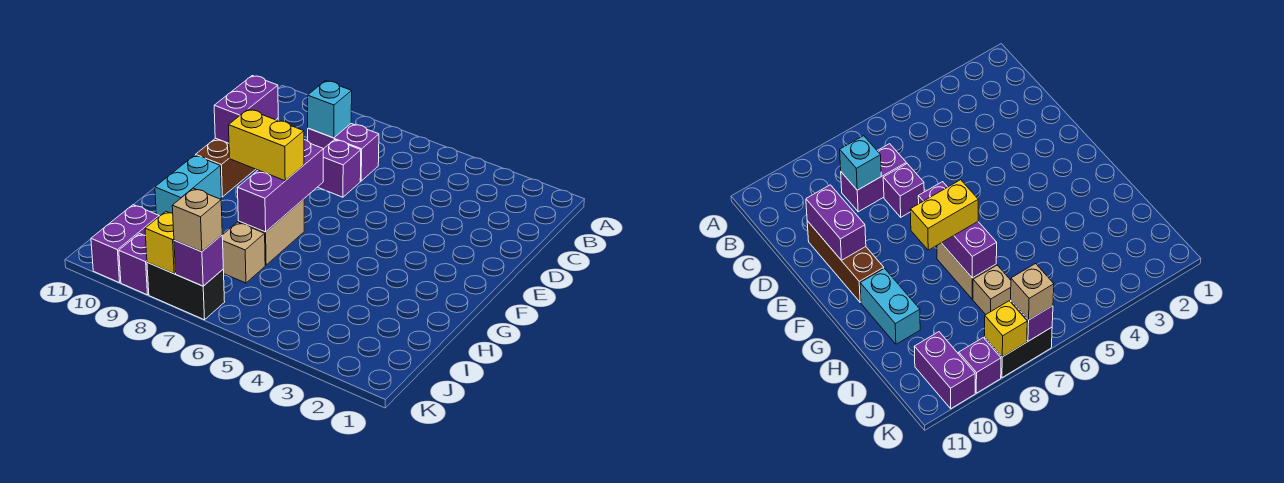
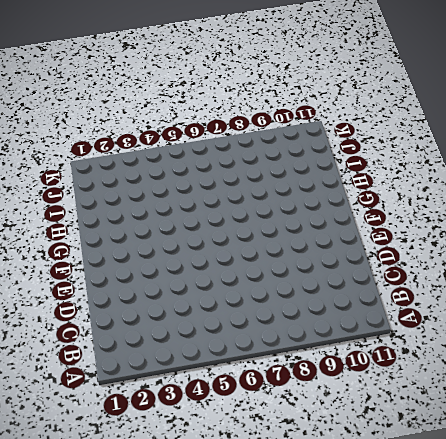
none -> purple 1x2 brick [308,124,379,181]
none -> purple 1x1 brick [318,140,361,197]
none -> brown 1x3 brick [196,119,278,197]

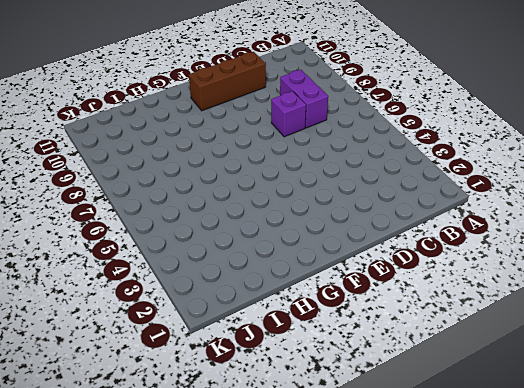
none -> tan 1x2 brick [238,199,304,265]
none -> cyan 1x2 brick [155,155,222,216]
none -> tan 1x1 brick [222,222,265,283]

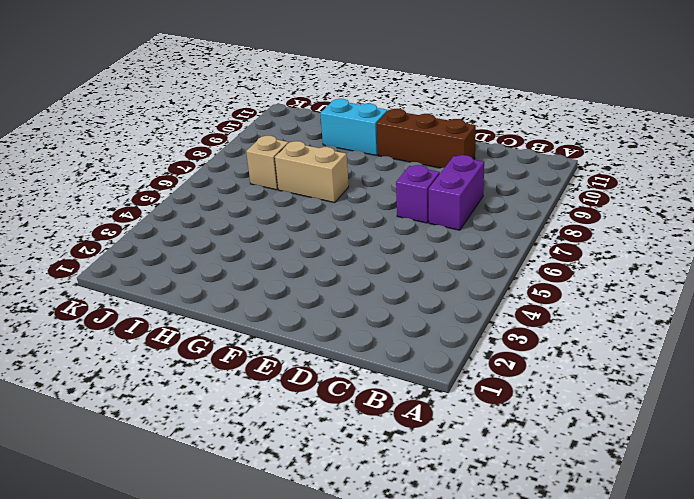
none -> purple 1x2 brick [91,205,159,283]
none -> black 1x2 brick [147,262,225,320]
none -> purple 1x1 brick [119,234,149,295]

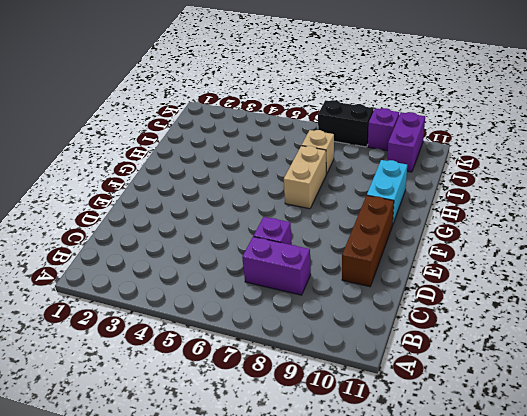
none -> cyan 1x1 brick [308,81,352,138]
none -> purple 1x2 brick [214,76,278,143]
none -> purple 1x3 brick [238,140,324,232]

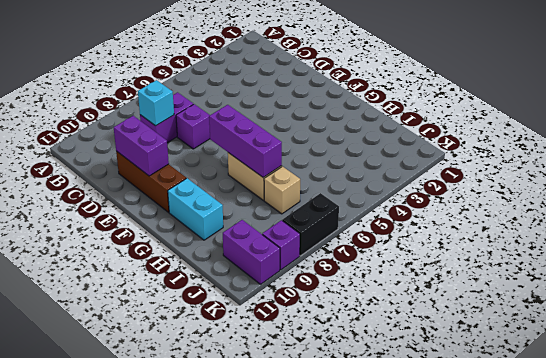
none -> purple 1x1 brick [174,235,223,286]
none -> yellow 1x1 brick [145,211,176,274]
none -> yellow 1x2 brick [229,109,304,181]

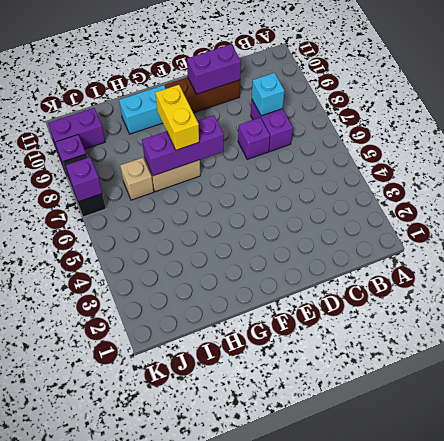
none -> yellow 1x1 brick [145,211,176,274]
none -> tan 1x1 brick [172,188,222,252]

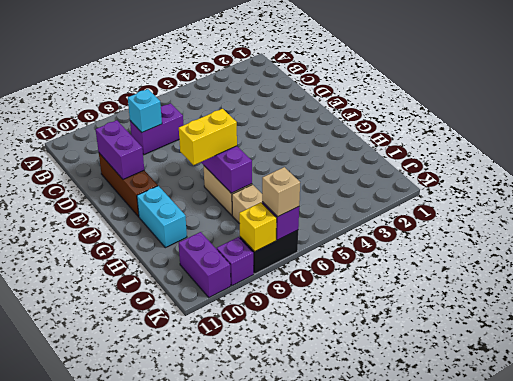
none -> purple 1x1 brick [318,140,361,197]

